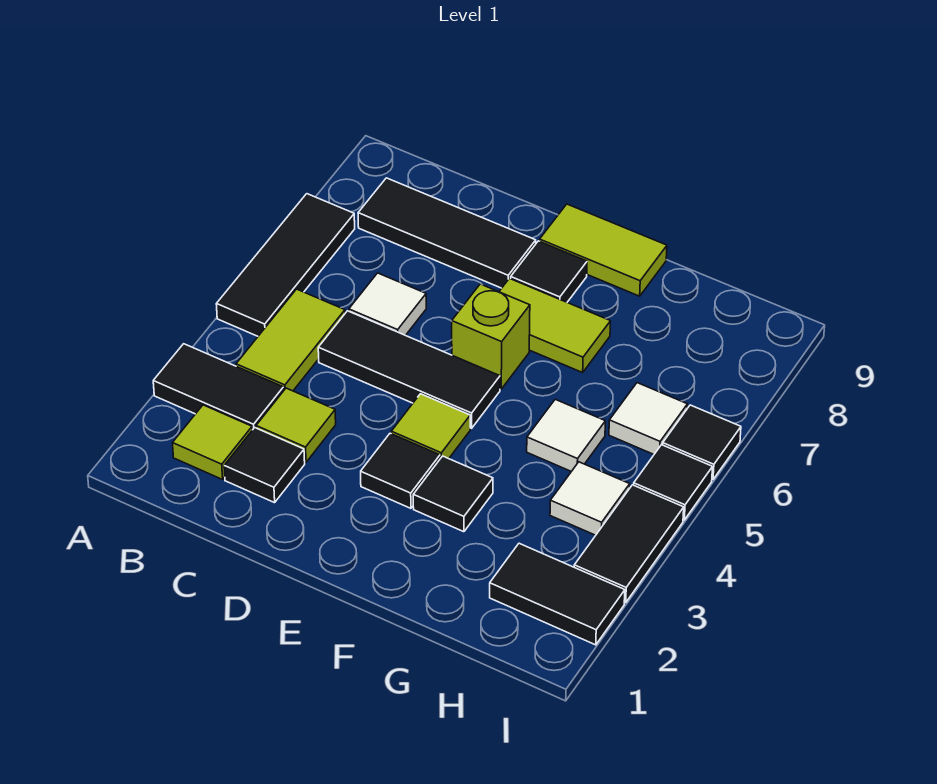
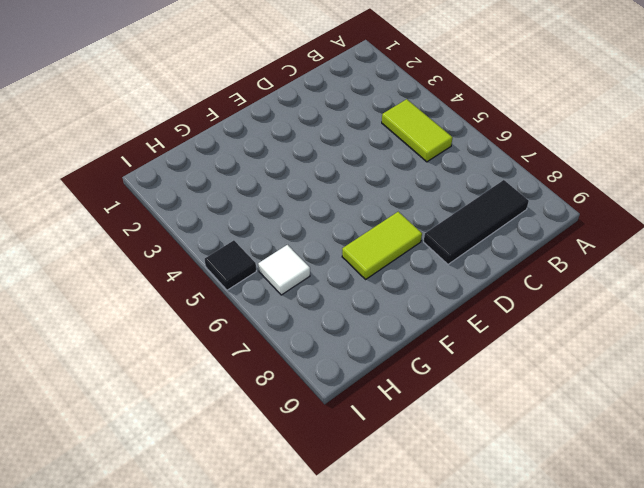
none -> black 1x2 tile [153,344,284,430]
none -> black 1x3 tile [216,194,355,336]
none -> lime 1x1 tile [173,405,252,480]

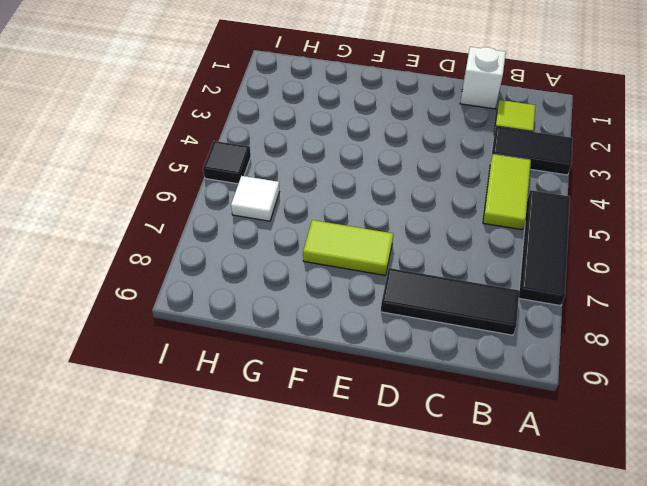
white 1x1 brick [460,47,506,109] -> none
none -> black 1x1 tile [224,428,305,503]
none -> lime 1x1 tile [256,388,336,462]
none -> black 1x3 tile [318,311,500,428]

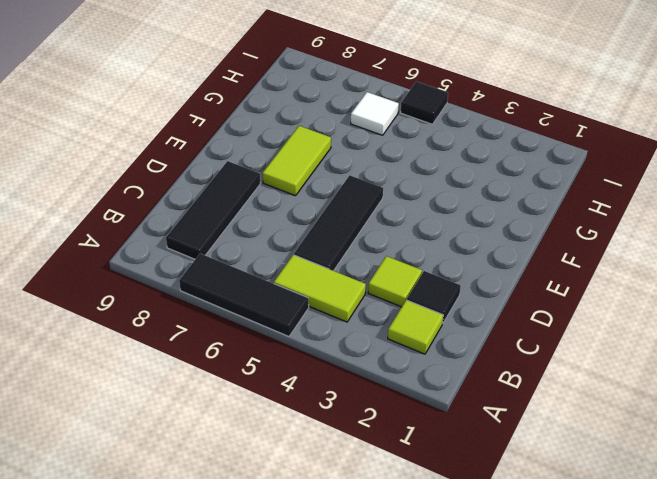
none -> black 1x2 tile [153,344,284,430]
none -> white 1x1 tile [349,273,426,335]
none -> black 1x1 tile [361,433,440,508]

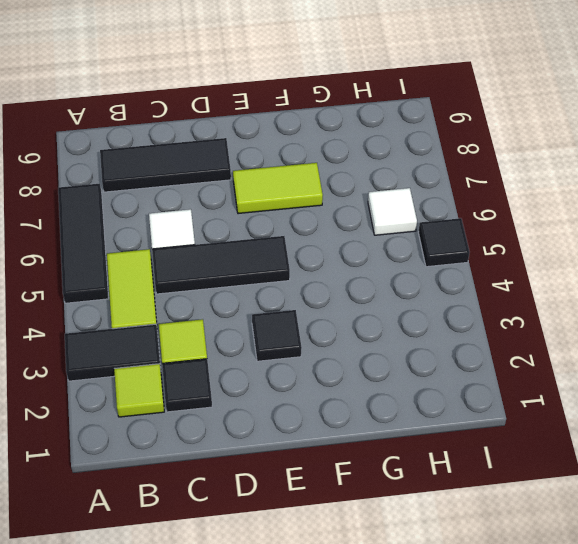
none -> lime 1x1 tile [391,394,470,459]
none -> lime 1x1 brick [452,284,530,389]
none -> black 1x1 tile [511,241,587,302]

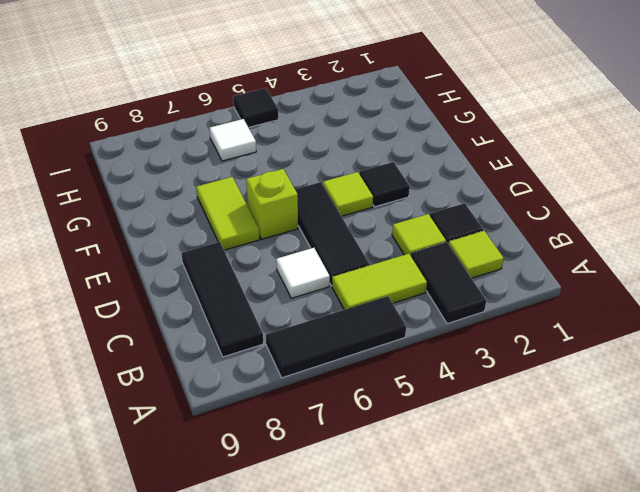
none -> black 1x1 tile [511,241,587,302]
none -> lime 1x2 tile [540,204,667,296]
none -> black 1x1 tile [413,456,493,532]

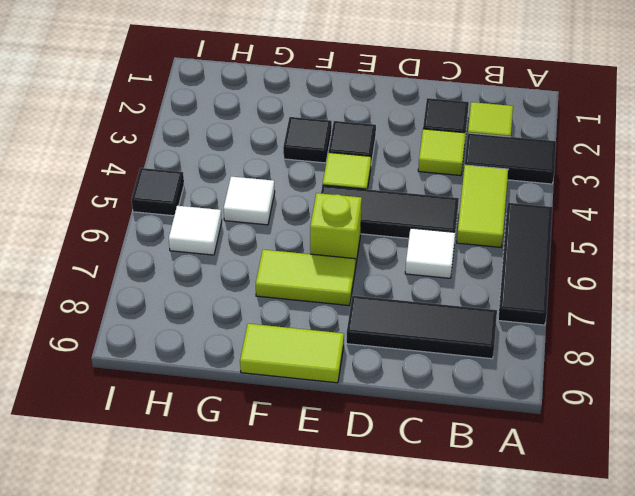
none -> black 1x1 tile [511,241,587,302]
none -> black 1x2 tile [490,543,625,645]
none -> white 1x1 tile [550,462,630,535]

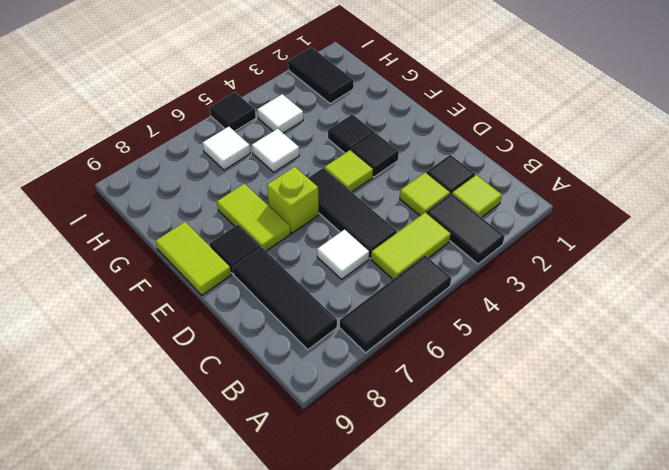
none -> black 1x2 tile [574,485,684,603]
none -> black 1x1 tile [663,405,741,480]

